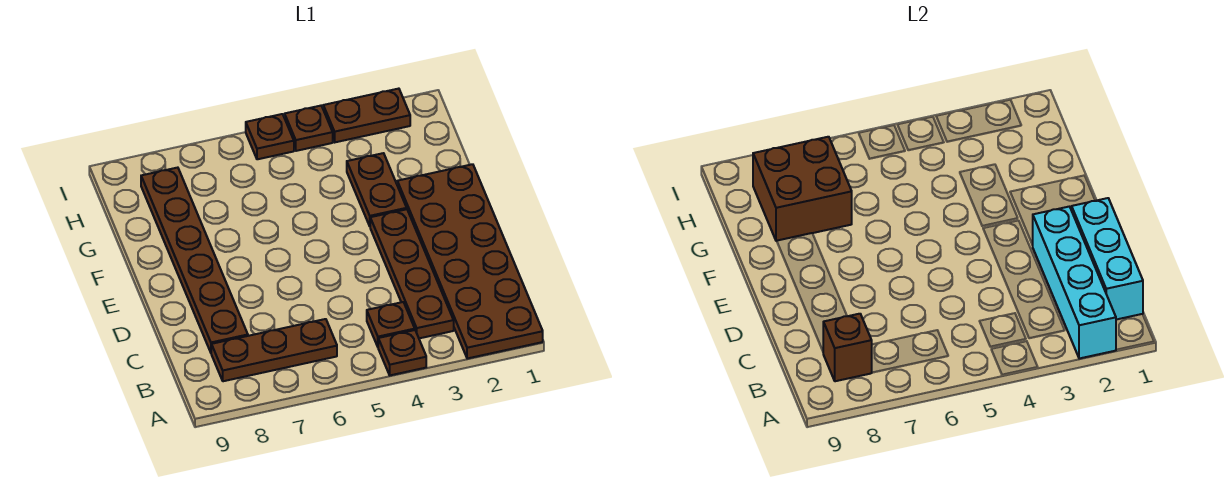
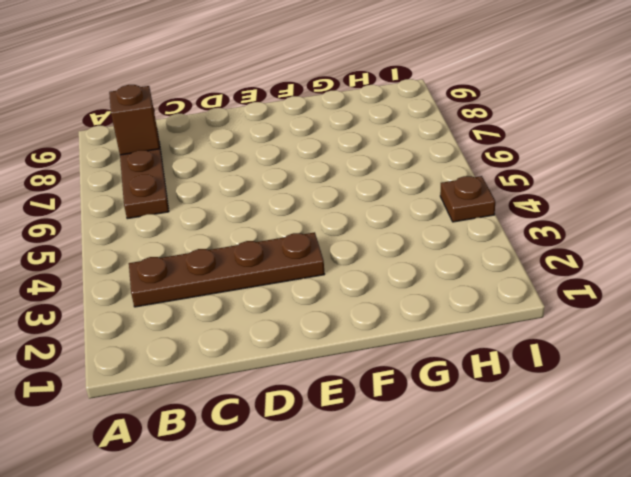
none -> brown 2x6 plate [397,164,543,359]
none -> brown 1x1 plate [378,330,426,375]
none -> brown 1x1 plate [367,302,415,346]

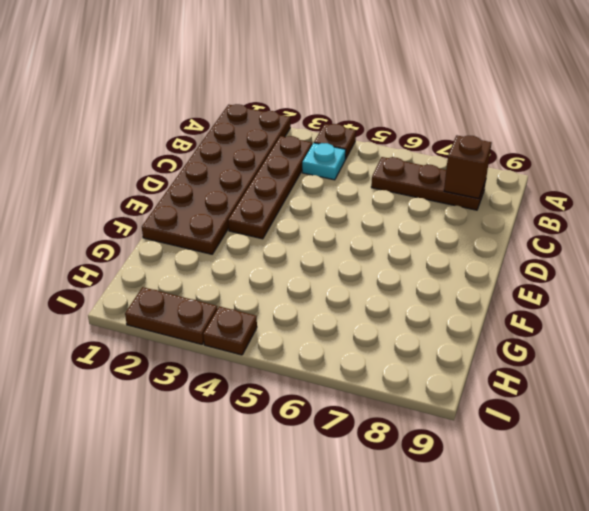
cyan 1x1 plate [302,143,346,180] -> brown 1x1 plate [367,302,415,346]
none -> brown 1x6 plate [141,168,248,352]
none -> brown 1x2 plate [347,153,407,226]
none -> brown 1x1 plate [246,114,294,159]

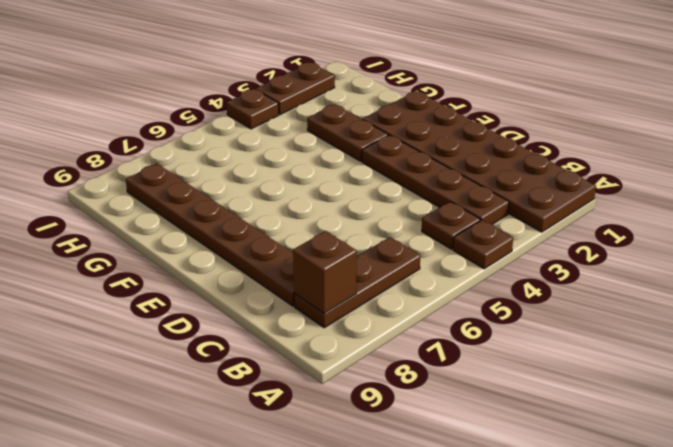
none -> brown 1x1 plate [246,114,294,159]
none -> cyan 1x4 brick [1033,207,1116,359]
none -> cyan 1x3 brick [1072,198,1143,320]

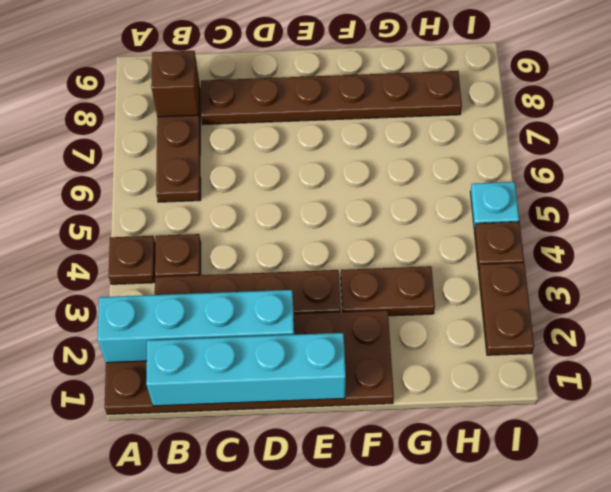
cyan 1x4 brick [146,333,346,406] -> cyan 1x3 brick [1072,198,1143,320]
cyan 1x1 plate [470,182,519,230] -> brown 1x1 plate [246,114,294,159]
none -> brown 2x2 brick [753,137,852,241]

